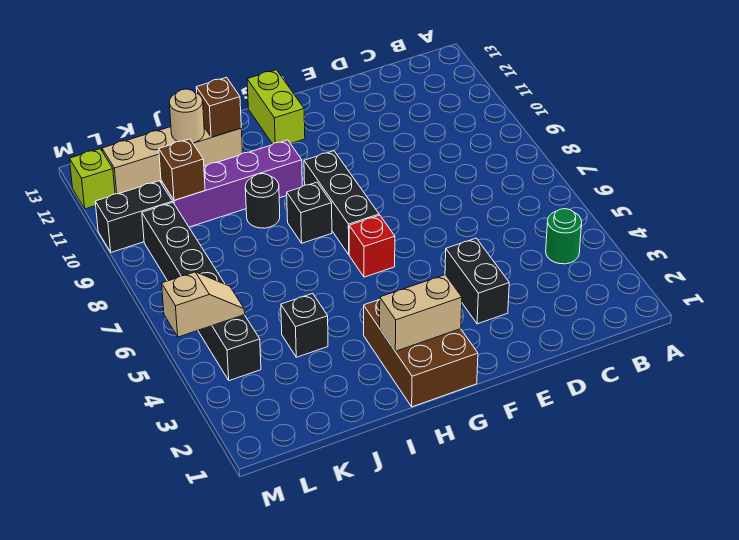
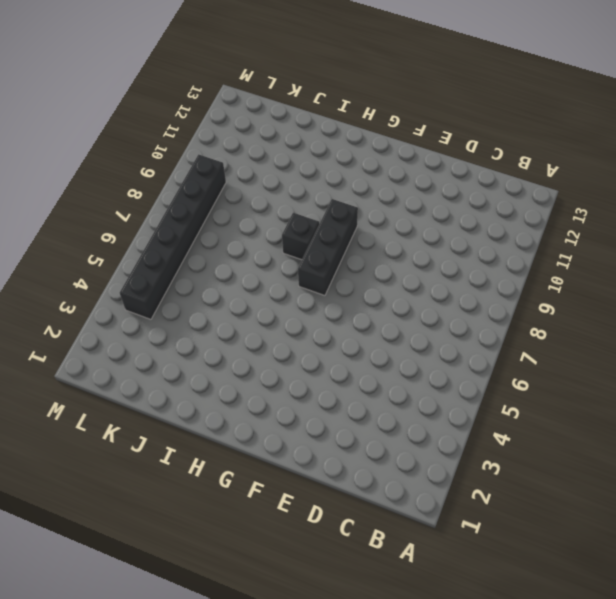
none -> green 1x1 round brick [546,209,582,264]
none -> black 1x2 brick [445,238,509,324]
none -> brown 2x3 brick [364,300,478,407]

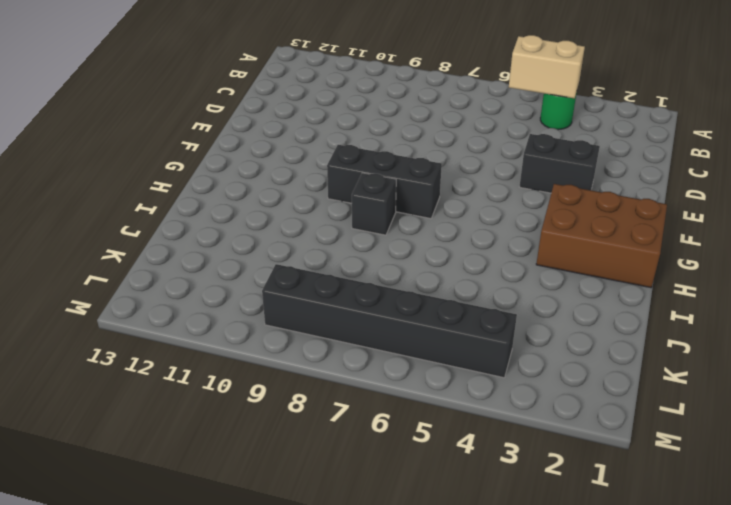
tan 1x2 brick [509,35,585,98] -> tan 1x2 brick turned to [380,275,462,351]
none -> red 1x1 brick [349,215,395,277]
none -> lime 1x2 brick [247,70,305,144]
none -> purple 1x4 brick [161,140,302,227]

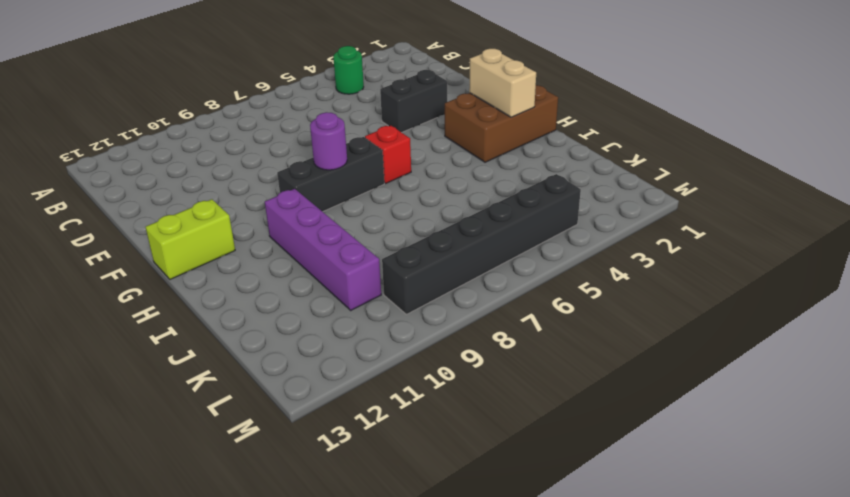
purple 1x1 round brick [310,112,347,170] -> none
none -> black 1x1 brick [287,182,332,243]
none -> black 1x1 round brick [245,174,280,228]
none -> tan 1x4 brick [102,127,243,194]

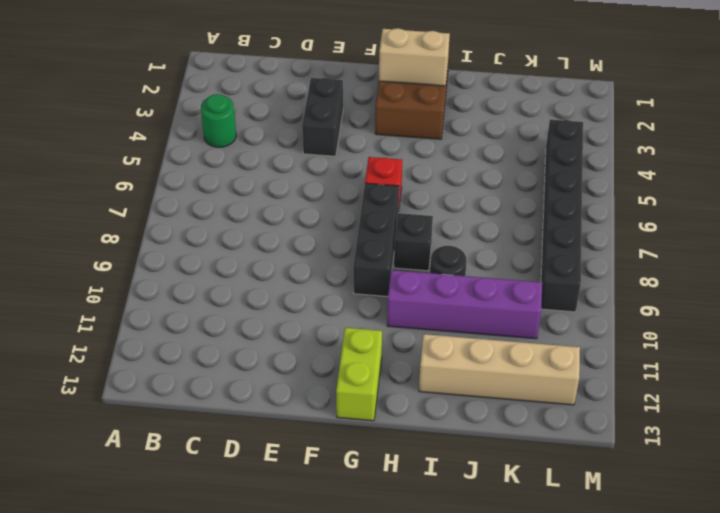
none -> black 1x1 brick [281,293,328,357]
none -> black 1x2 brick [95,181,173,252]
none -> lime 1x1 brick [70,149,115,209]

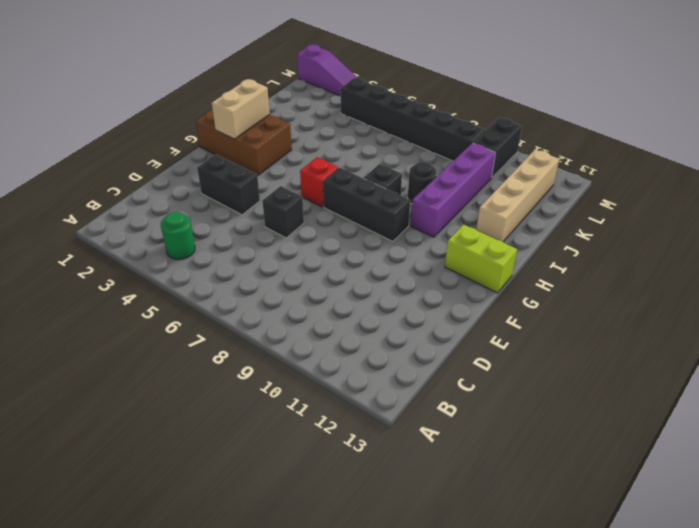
black 1x1 brick [262,186,304,238] -> black 1x1 brick moved to [281,293,328,357]
purple 1x3 slope [297,44,358,96] -> none
none -> lime 1x1 brick [70,149,115,209]
none -> brown 1x1 brick [196,77,241,137]
none -> tan 1x1 round brick [169,89,204,143]

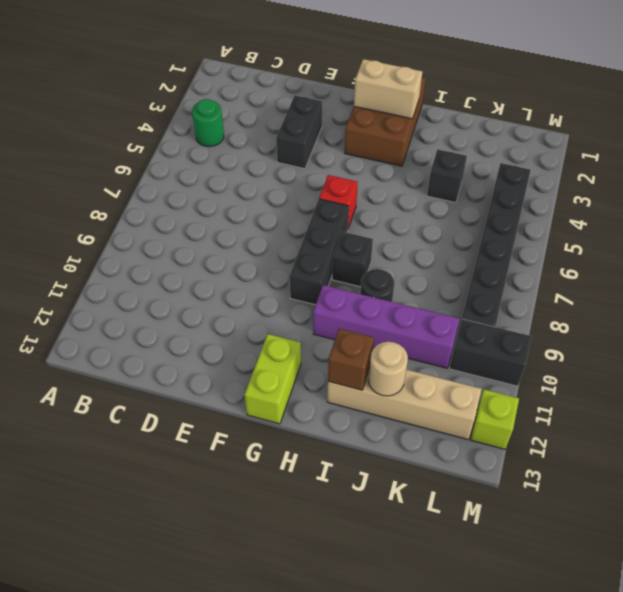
none -> brown 1x1 brick [159,139,205,200]
none -> tan 1x2 slope [162,272,245,337]

